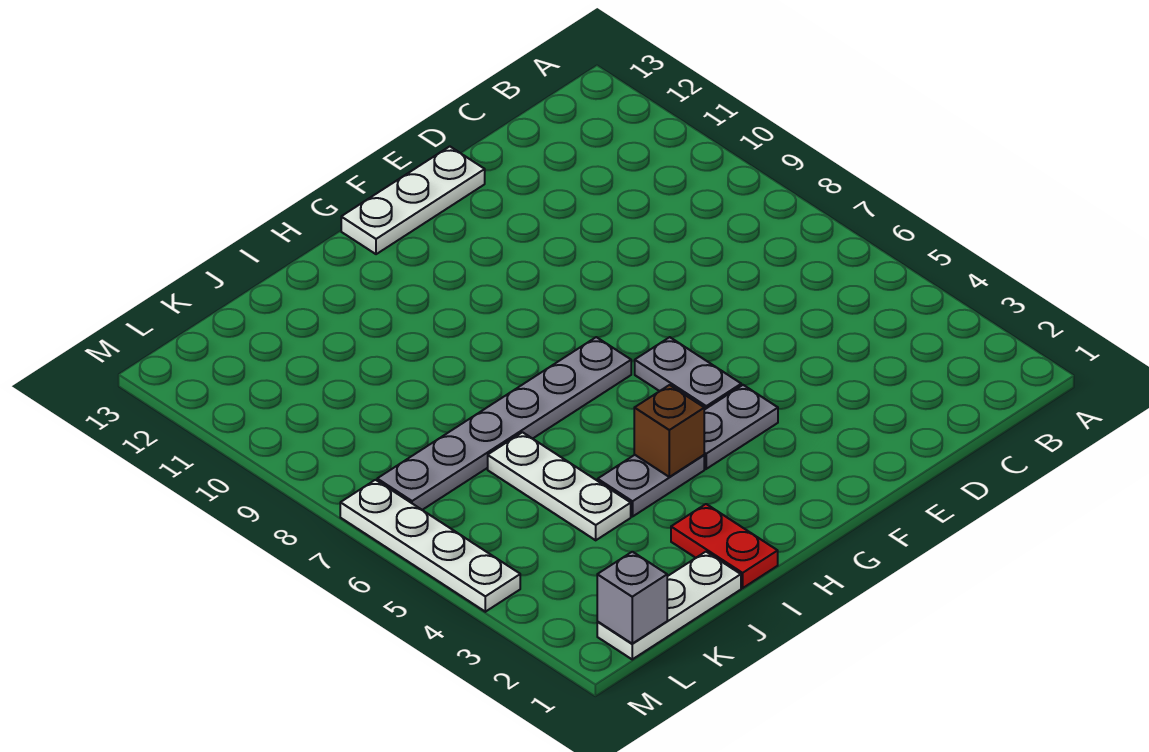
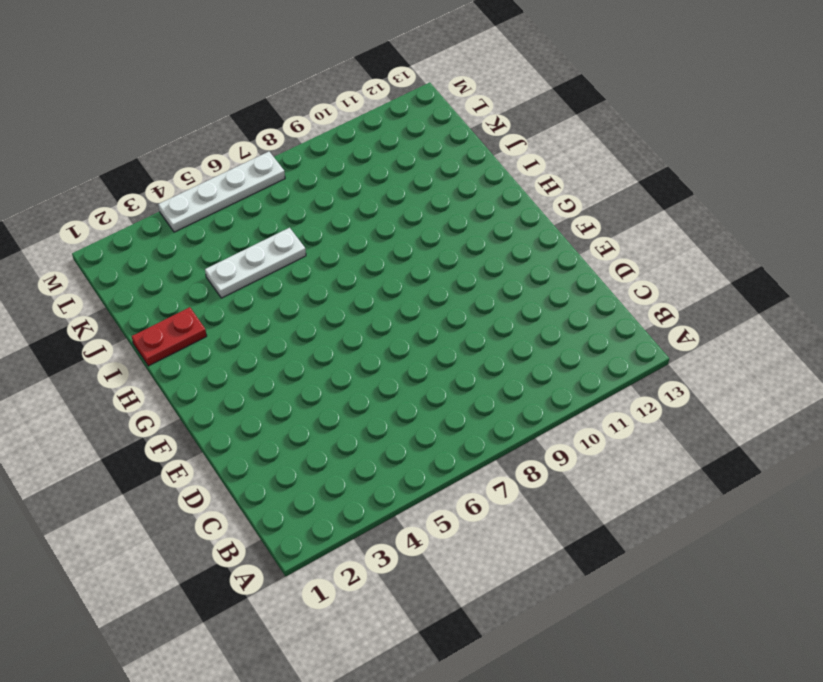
none -> white 1x3 plate [341,146,485,254]
none -> grey 1x2 plate [704,385,778,469]

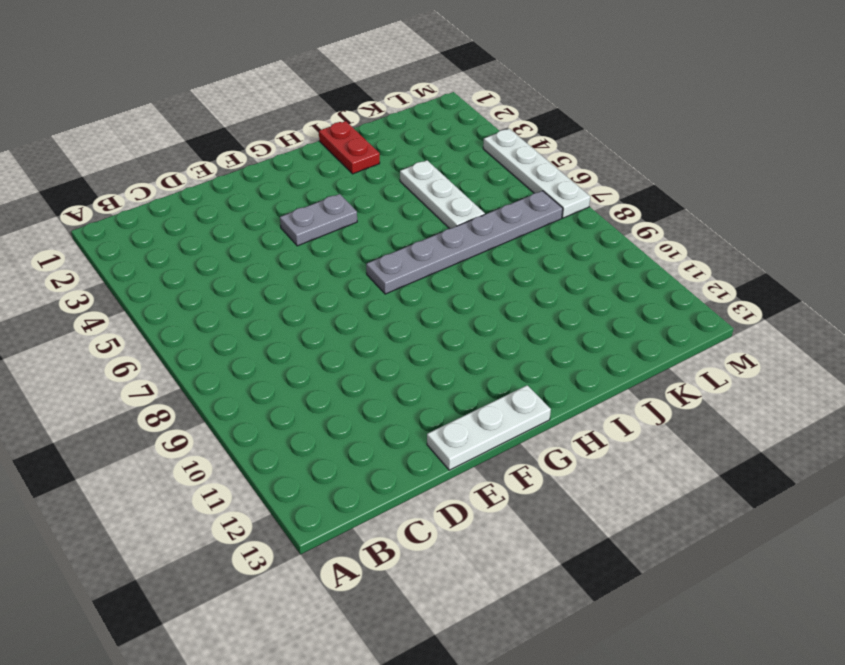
none -> grey 1x2 plate [635,337,741,410]
none -> grey 1x2 plate [598,455,704,517]

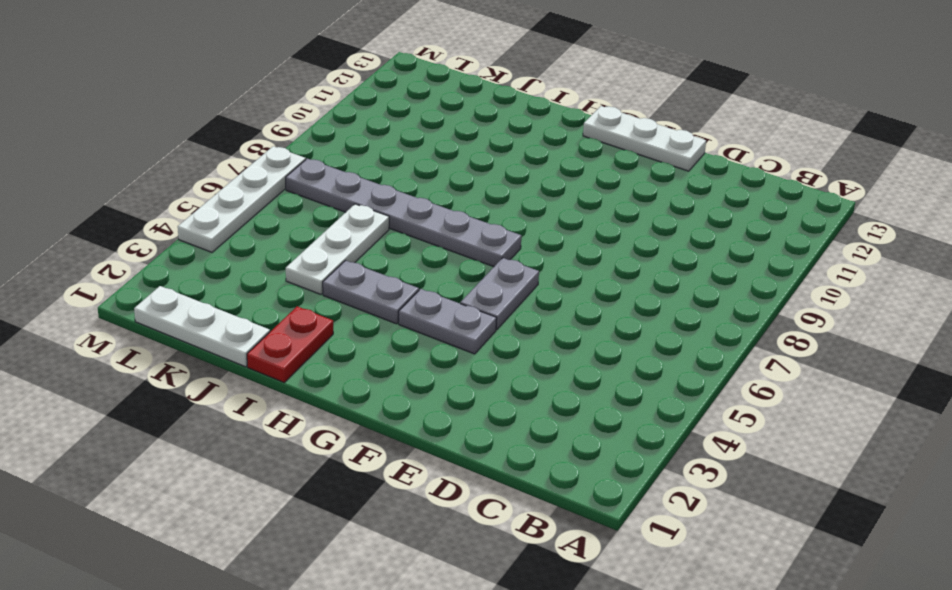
none -> brown 1x1 brick [634,385,704,477]
none -> grey 1x1 brick [597,552,667,644]

